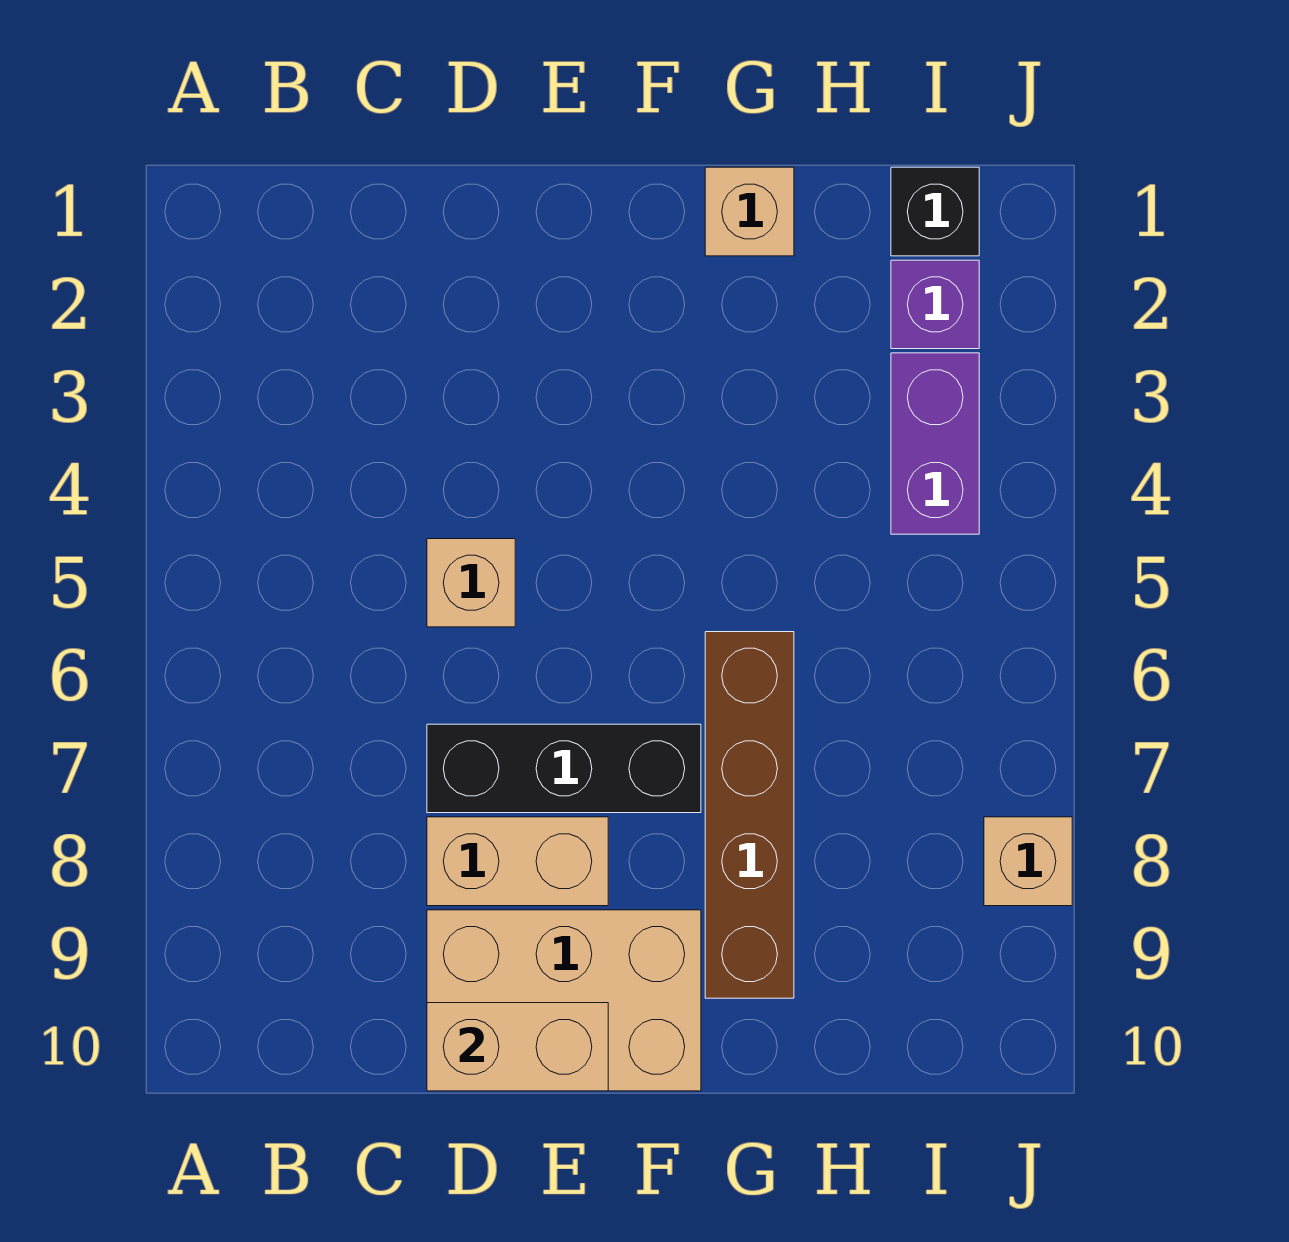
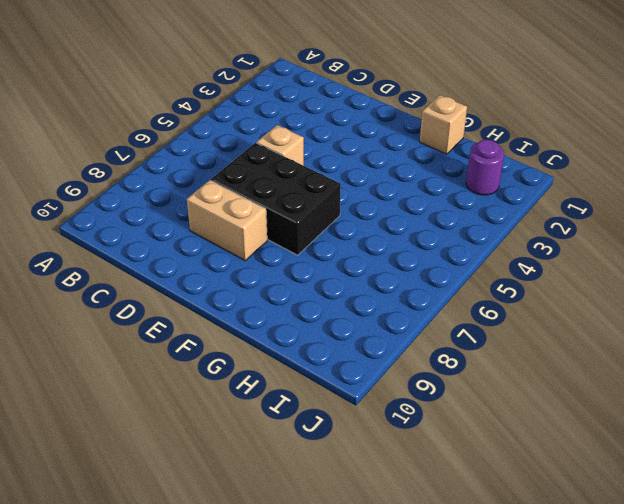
black 2x3 brick [211,143,341,255] -> black 1x3 brick [427,724,701,813]
purple 1x1 round brick [466,139,504,195] -> purple 1x1 brick [891,260,979,349]
none -> tan 2x3 brick [427,910,701,1091]
none -> brown 1x4 brick [705,632,794,998]

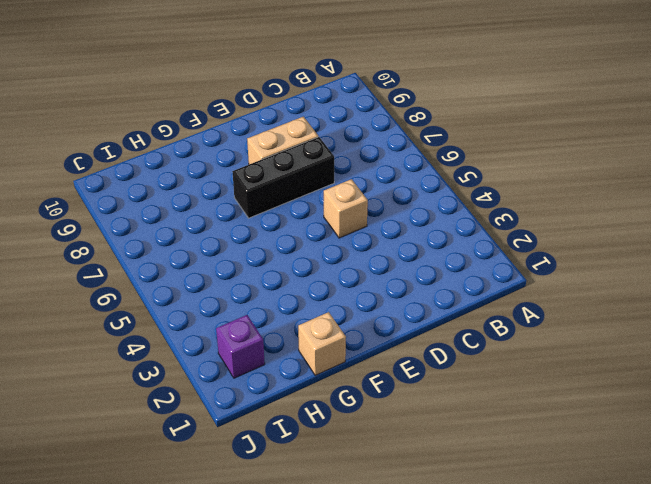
none -> tan 2x3 brick [427,910,701,1091]
none -> brown 1x4 brick [705,632,794,998]

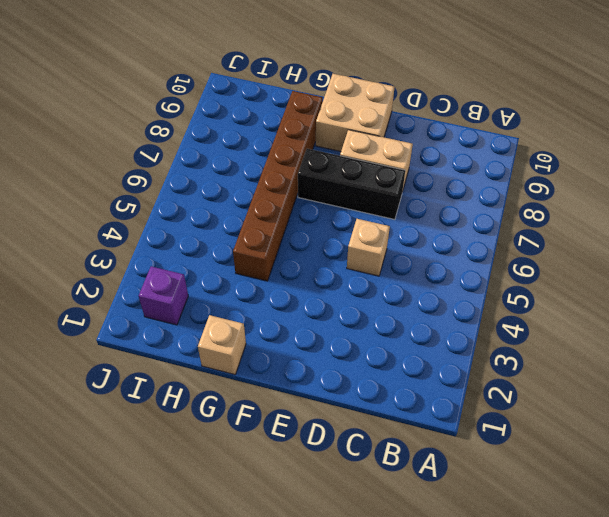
tan 2x2 brick [316,74,394,151] -> tan 2x3 brick [427,910,701,1091]
brown 1x6 brick [233,91,323,281] -> brown 1x4 brick [705,632,794,998]
none -> black 1x1 brick [891,167,979,256]
none -> purple 1x2 brick [891,353,979,534]

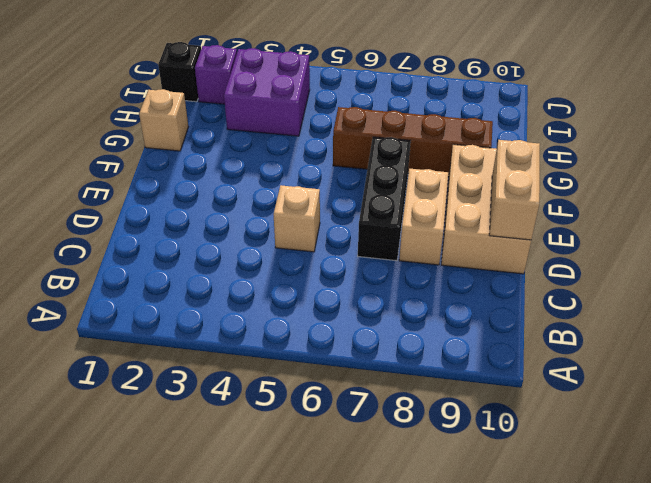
purple 2x2 brick [224,48,310,136] -> purple 1x2 brick [891,353,979,534]
none -> tan 1x1 brick [984,817,1072,906]

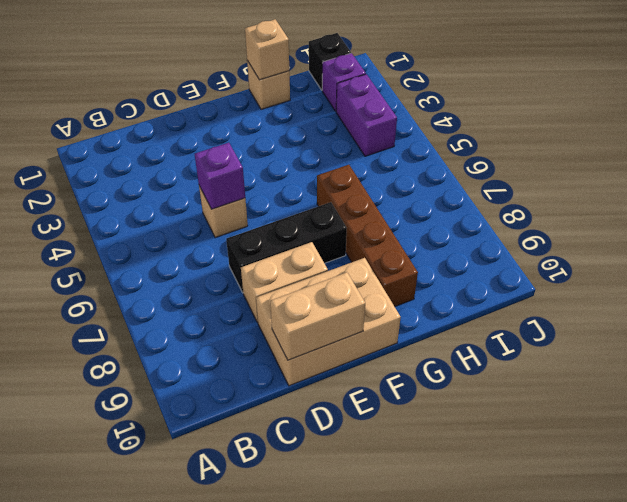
purple 1x1 brick [195,143,245,209] -> none
tan 1x1 brick [245,19,289,80] -> tan 1x1 brick moved to [984,817,1072,906]

